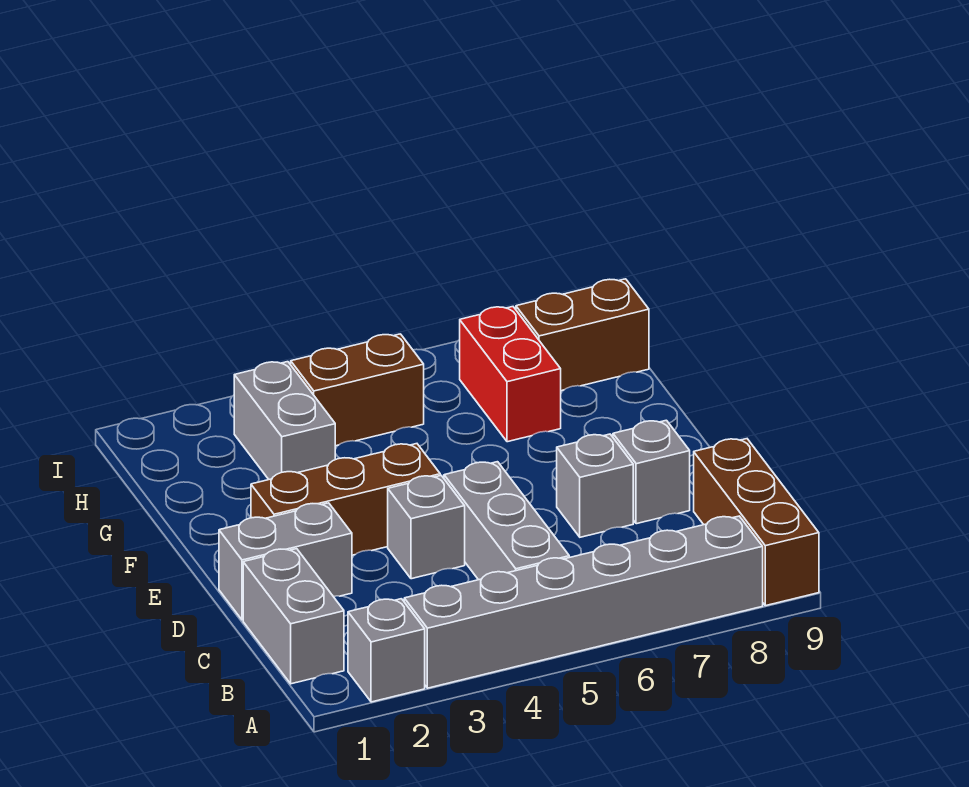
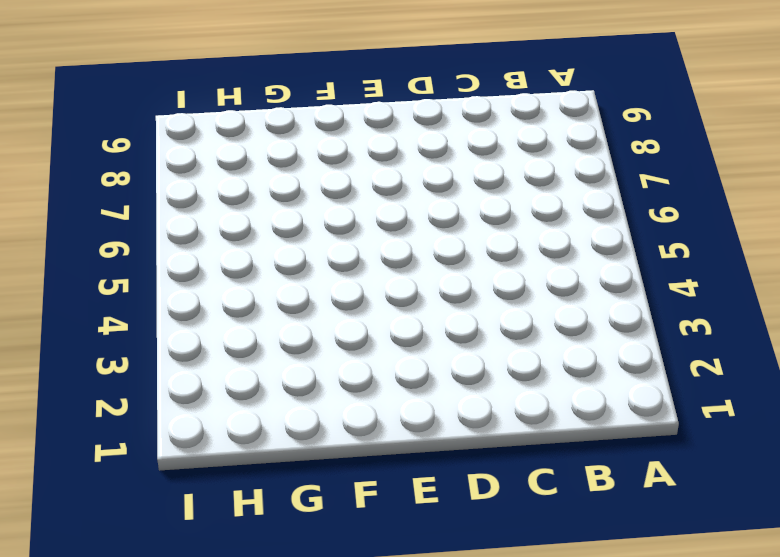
none -> grey 1x1 brick [348,599,425,702]
none -> grey 1x6 brick [404,516,763,688]
none -> brown 1x3 brick [694,439,819,606]

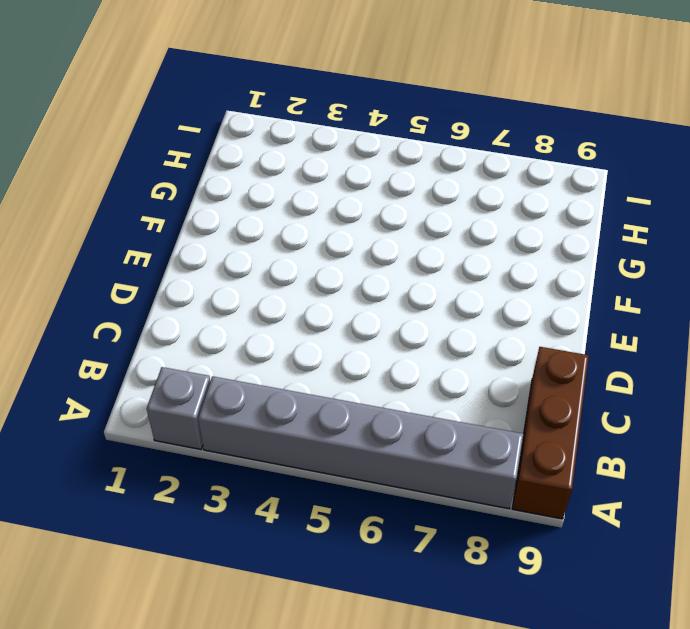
none -> grey 1x2 brick [243,549,344,684]
none -> grey 1x3 brick [444,462,569,580]
none -> grey 1x2 brick [219,503,352,620]

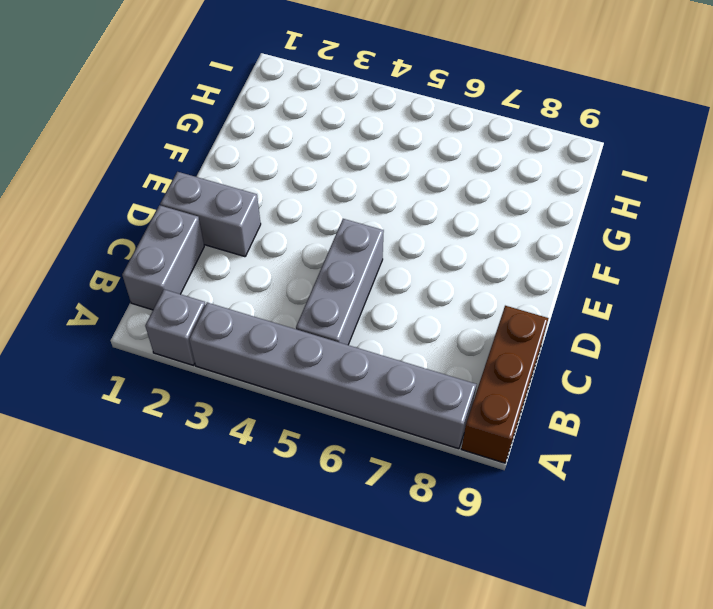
none -> grey 1x1 brick [388,475,465,579]
none -> grey 1x1 brick [557,434,633,537]
none -> grey 1x1 brick [613,420,690,524]

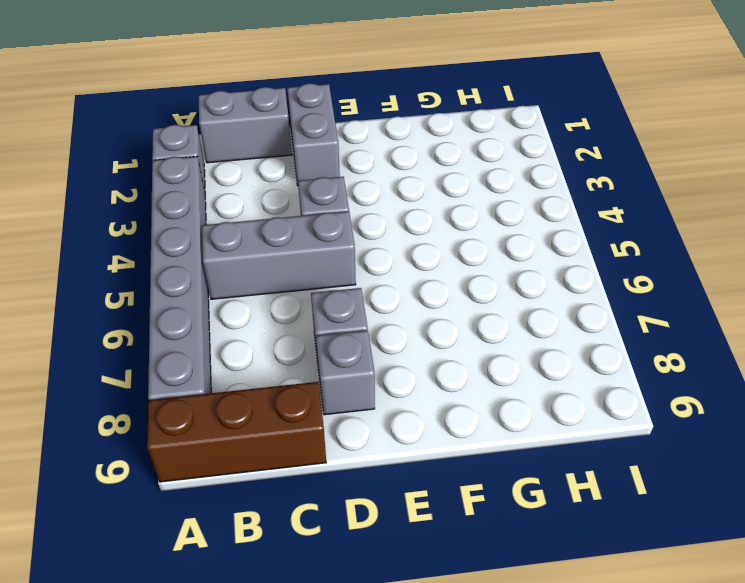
none -> brown 1x3 brick [251,444,440,555]
none -> grey 1x2 brick [234,362,335,479]
none -> red 1x2 brick [460,307,561,442]

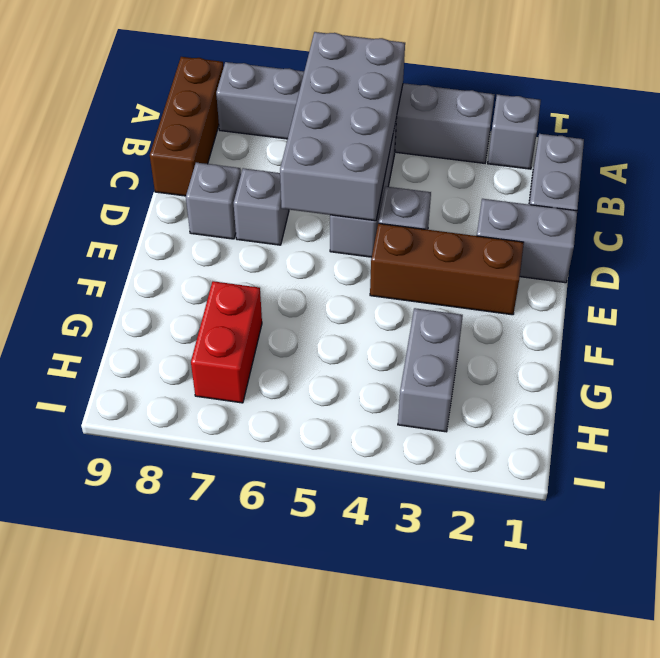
grey 2x4 brick [280,32,405,221] -> none
none -> brown 1x2 brick [291,334,424,446]
none -> brown 1x2 brick [516,279,649,391]

